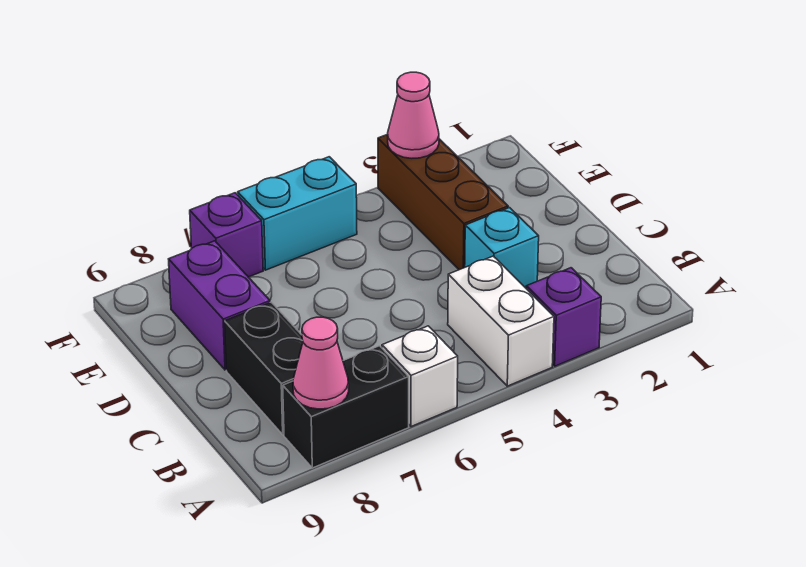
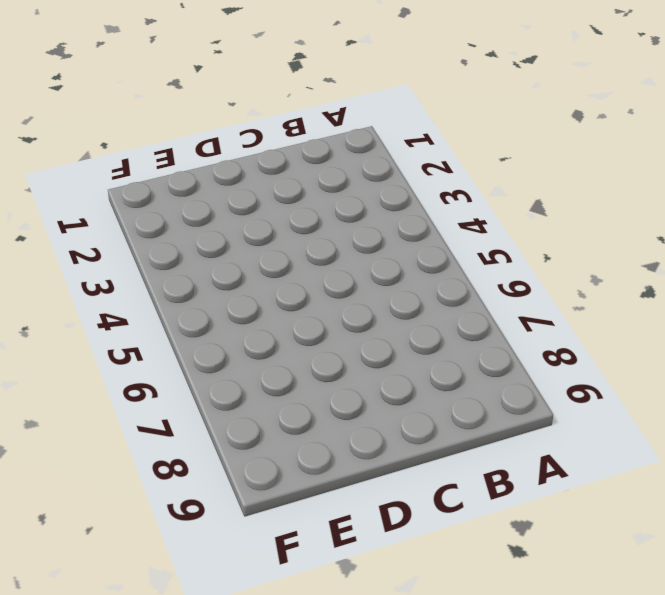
none -> purple 1x1 brick [526,268,601,366]
none -> white 1x2 brick [448,256,554,386]
none -> white 1x1 brick [382,326,458,427]

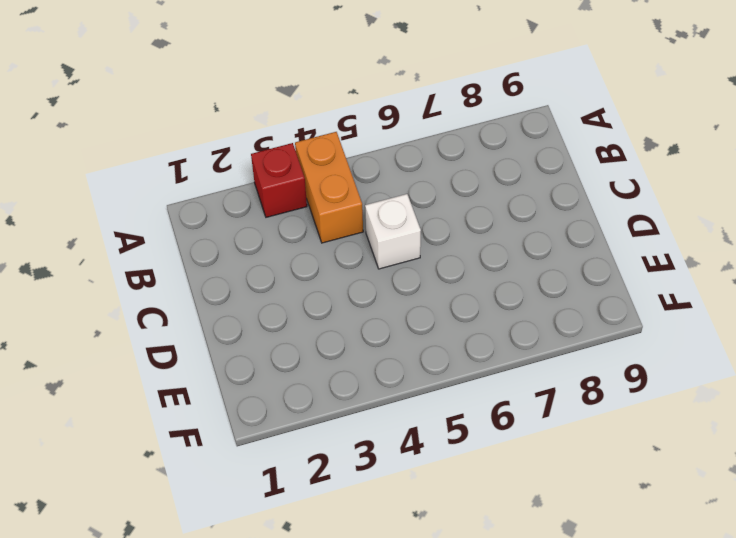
red 1x1 brick [251,143,307,217] -> purple 1x1 brick [526,268,601,366]
orange 1x2 brick [295,132,363,243] -> white 1x2 brick [448,256,554,386]
white 1x1 brick [365,194,421,269] -> white 1x1 brick moved to [382,326,458,427]
none -> black 1x2 brick [283,346,409,468]
none -> black 1x2 brick [225,302,303,435]
none -> cyan 1x1 brick [465,208,539,288]

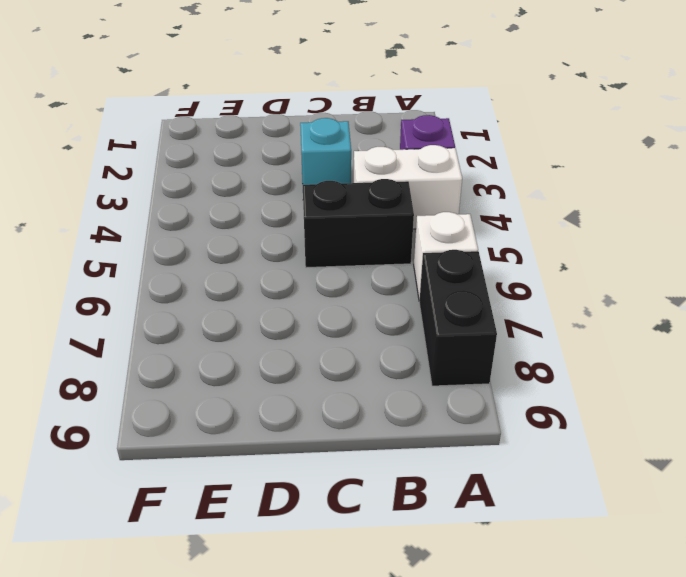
black 1x2 brick [303,179,414,268] -> black 1x2 brick moved to [225,302,303,435]
none -> brown 1x3 brick [378,134,508,270]
none -> purple 1x2 brick [169,241,270,370]
none -> cyan 1x2 brick [238,157,357,270]

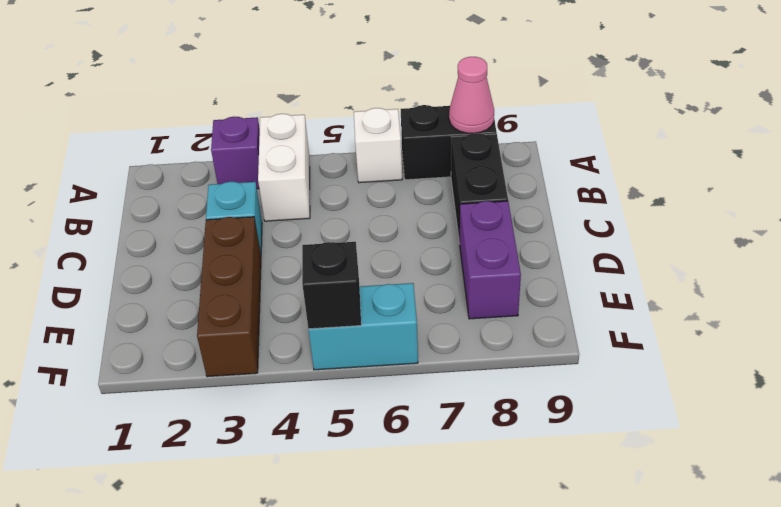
black 1x1 brick [302,242,361,329] -> none
none -> purple 1x1 brick [190,193,263,277]
none -> pink 1x1 cone [388,72,439,158]

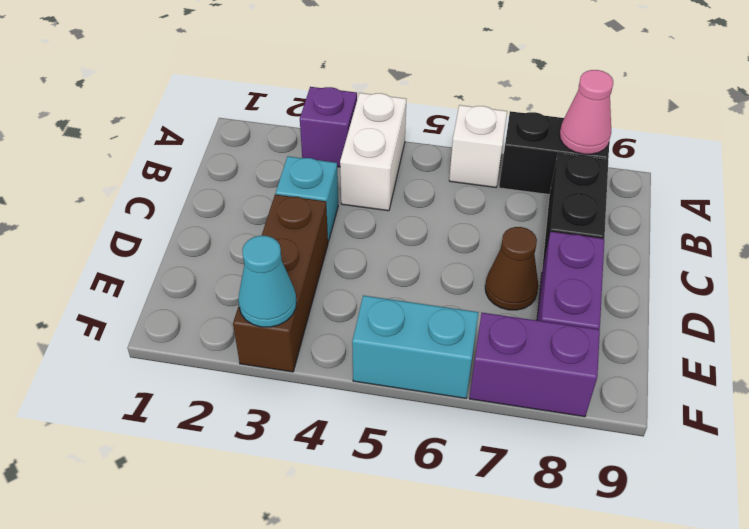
brown 1x1 cone [485,227,538,310] -> none
cyan 1x1 cone [238,236,296,327] -> pink 1x1 cone [388,72,439,158]
purple 1x2 brick [469,313,600,417] -> purple 1x1 brick [190,193,263,277]

